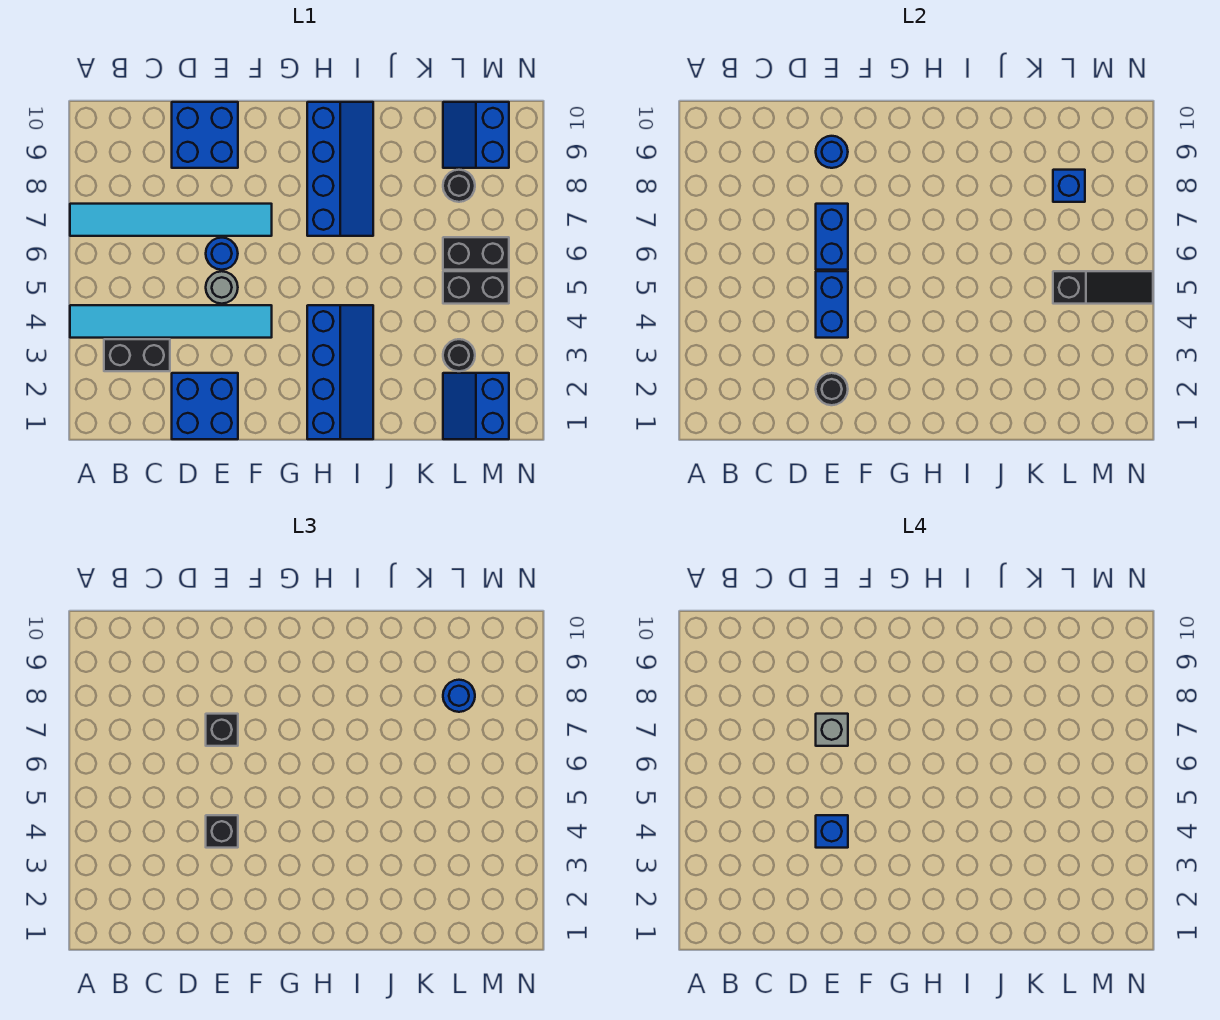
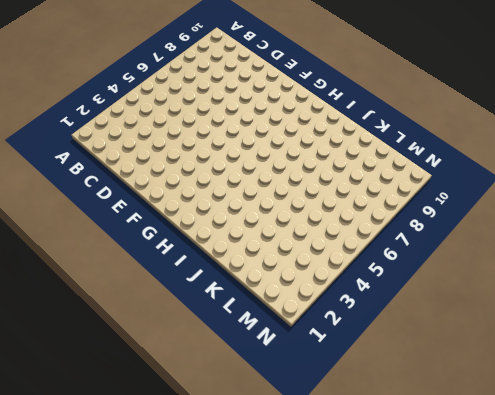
none -> cyan 1x6 tile [70,305,272,338]
none -> cyan 1x6 tile [70,204,272,236]
none -> black 1x2 brick [104,339,170,371]

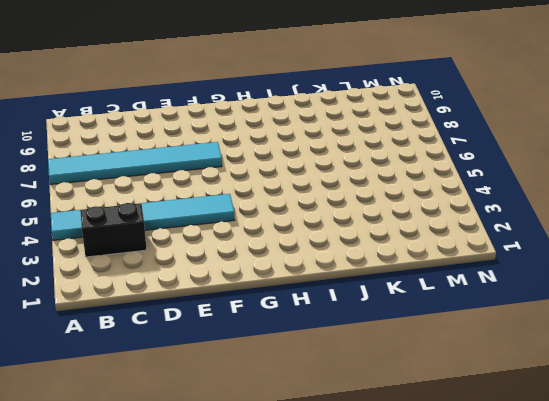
none -> blue 2x2 brick [172,373,238,439]
none -> blue 2x2 brick [172,102,238,168]
none -> grey 1x1 round brick [206,271,238,304]

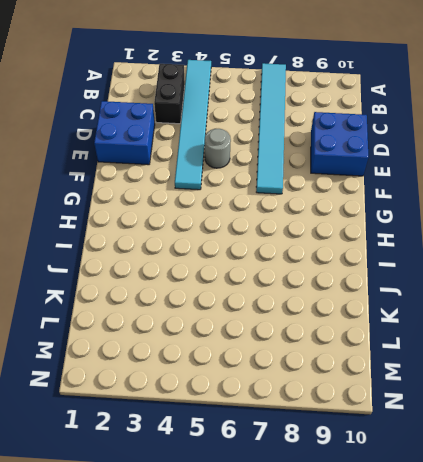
none -> blue 1x1 round brick [206,238,238,270]
none -> blue 2x4 slope [307,305,373,439]
none -> blue 2x4 slope [307,102,373,236]

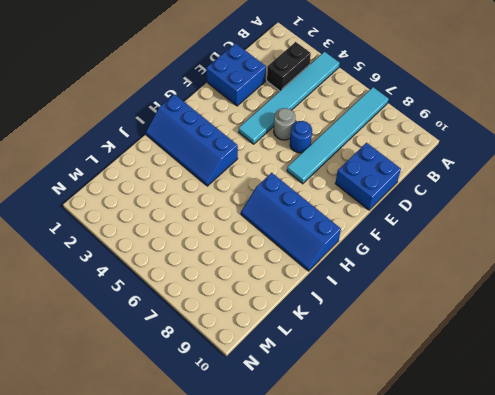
none -> blue 2x2 slope [443,373,509,439]
none -> black 1x1 round brick [443,339,475,371]
none -> black 1x2 brick [443,271,509,304]

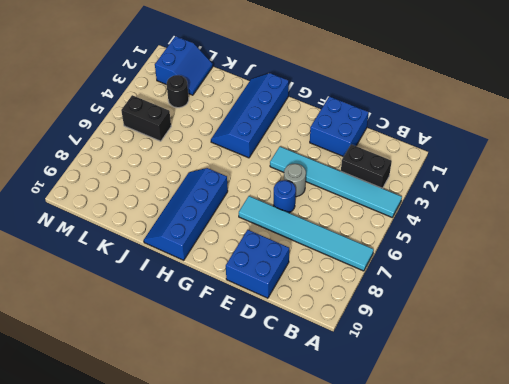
none -> black 1x2 brick [443,237,509,270]
none -> black 1x1 round brick [443,170,475,202]
none -> blue 2x2 slope [443,102,509,168]

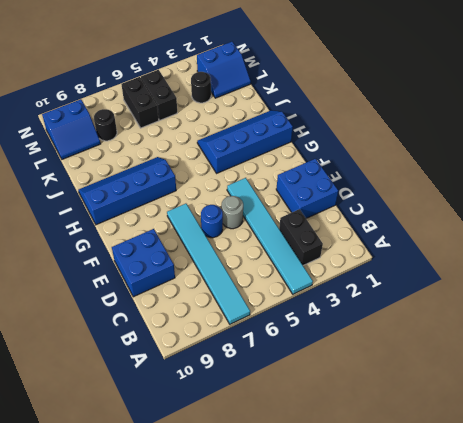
none -> black 1x1 round brick [816,373,848,405]
none -> blue 1x2 brick [816,271,848,338]
none -> blue 1x2 brick [816,204,848,270]

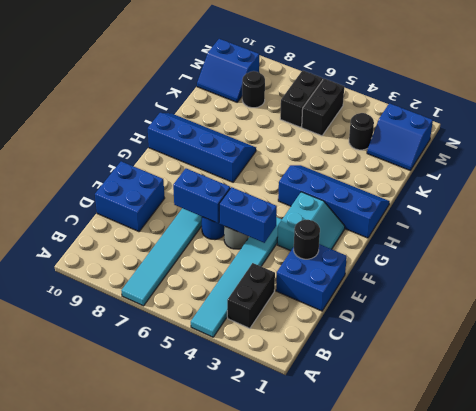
cyan 2x2 slope [277,192,345,251] -> none
none -> blue 1x1 round brick [816,136,848,168]
none -> black 1x3 slope [1053,271,1153,304]
none -> blue 1x1 brick [1053,170,1085,202]

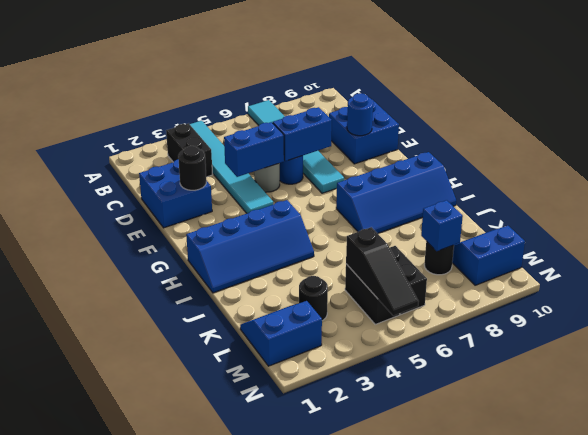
none -> black 1x1 brick [206,815,238,848]
none -> black 1x1 brick [206,714,238,746]
none -> blue 1x1 round brick [443,680,475,712]

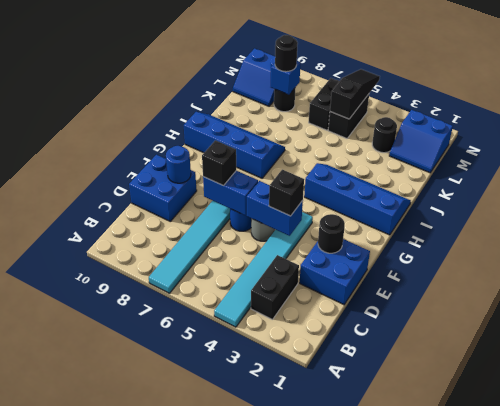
black 1x1 round brick [275,35,298,72] -> blue 1x1 round brick [443,680,475,712]
none -> blue 1x1 brick [816,815,848,848]
none -> grey 1x1 brick [816,714,848,746]

